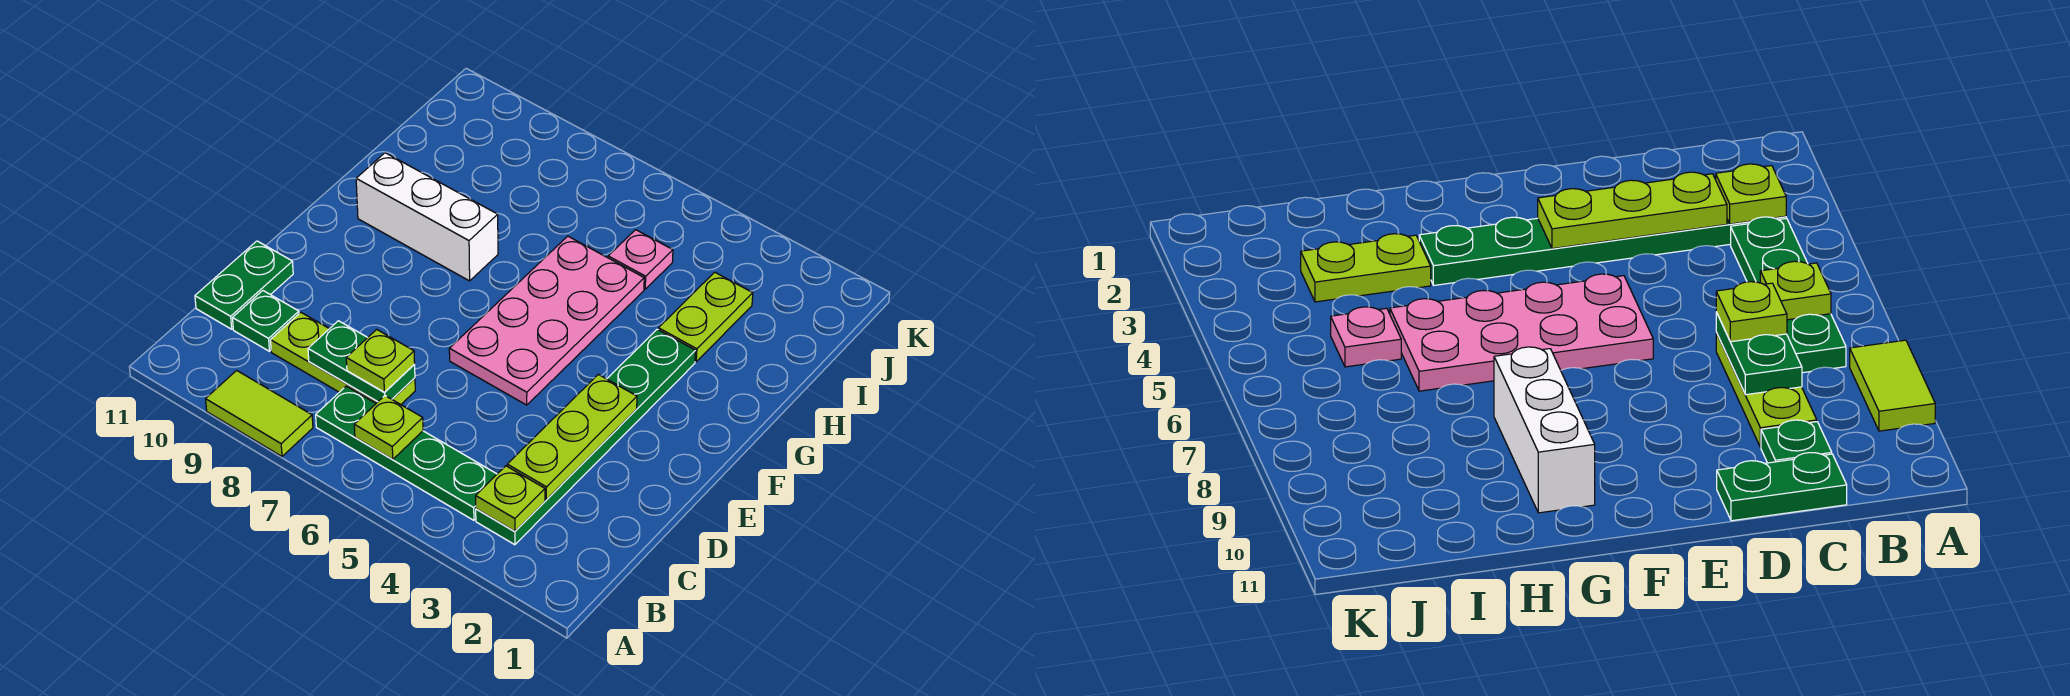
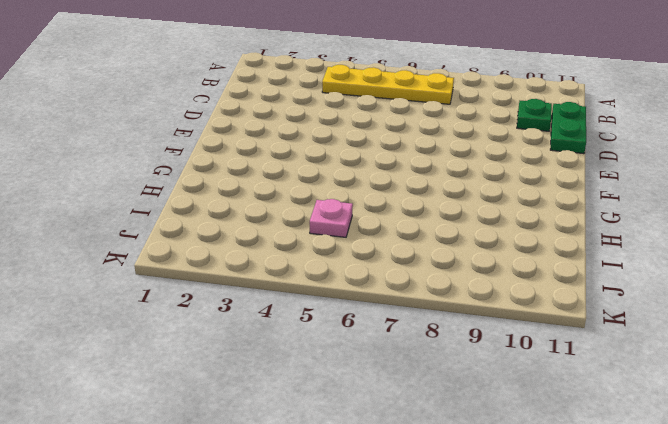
yellow 1x4 plate [322,65,454,104] -> green 1x4 plate [316,386,497,520]
none -> lime 1x2 tile [206,370,313,456]
none -> green 1x6 plate [476,329,696,545]
none -> lime 1x3 plate [270,312,415,404]

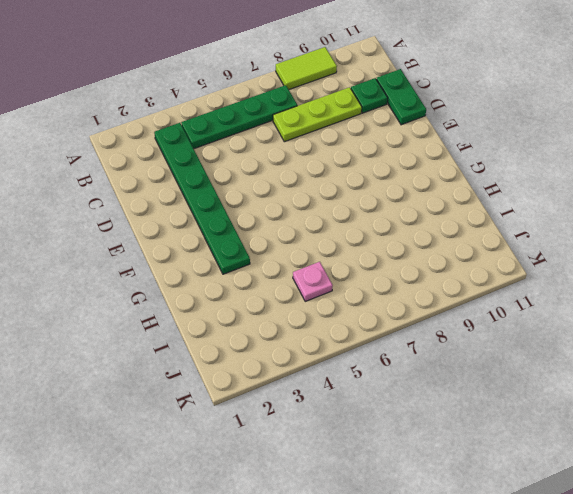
none -> pink 2x4 plate [449,236,644,405]
none -> white 1x3 brick [356,153,498,281]
none -> lime 1x2 plate [658,272,753,362]

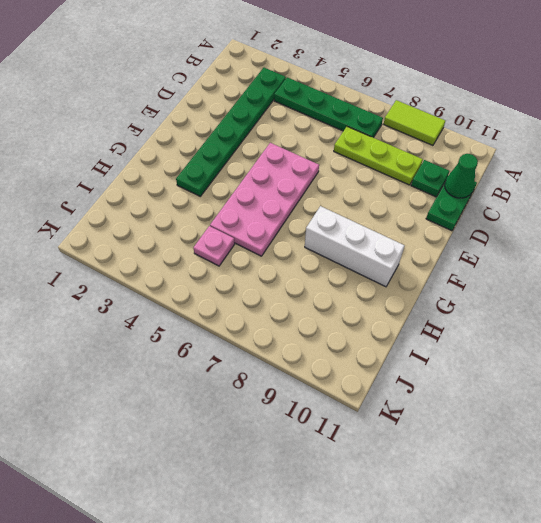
green 1x1 cone [445,154,478,198] -> none
none -> lime 1x2 plate [658,272,753,362]
none -> lime 1x1 plate [476,466,545,531]
none -> lime 1x1 plate [354,396,423,459]

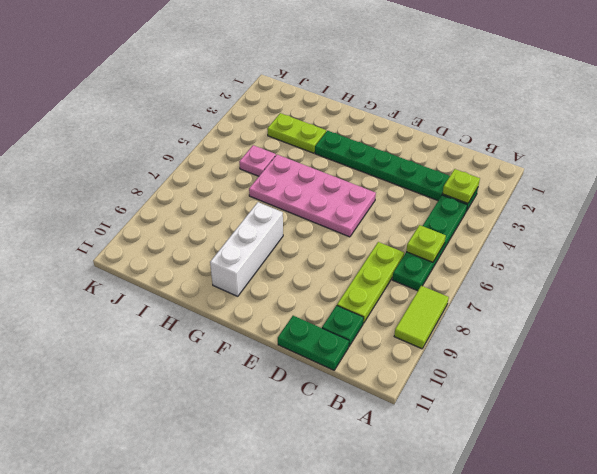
none -> lime 1x3 plate [507,374,637,500]
none -> green 1x2 plate [308,321,415,402]
none -> lime 1x1 plate [346,329,415,392]

